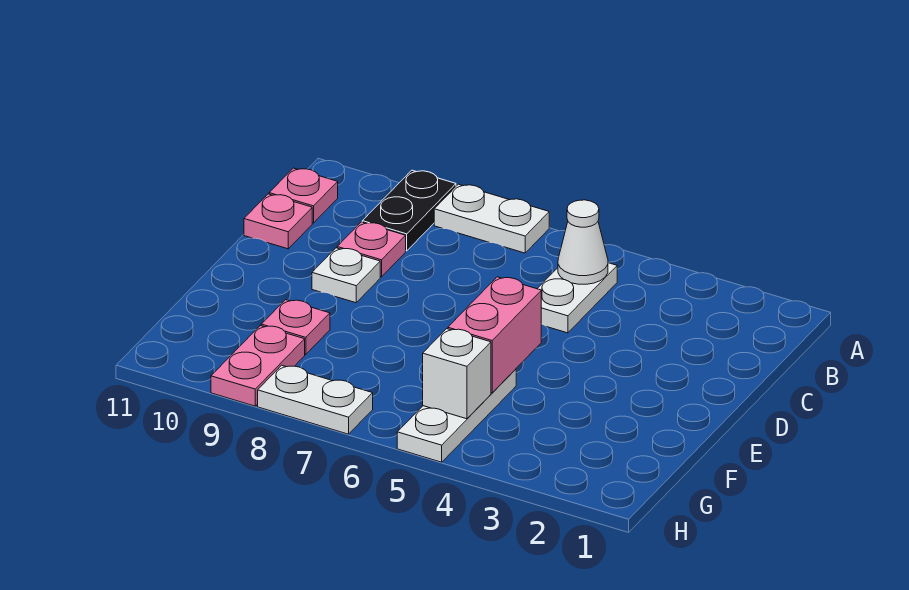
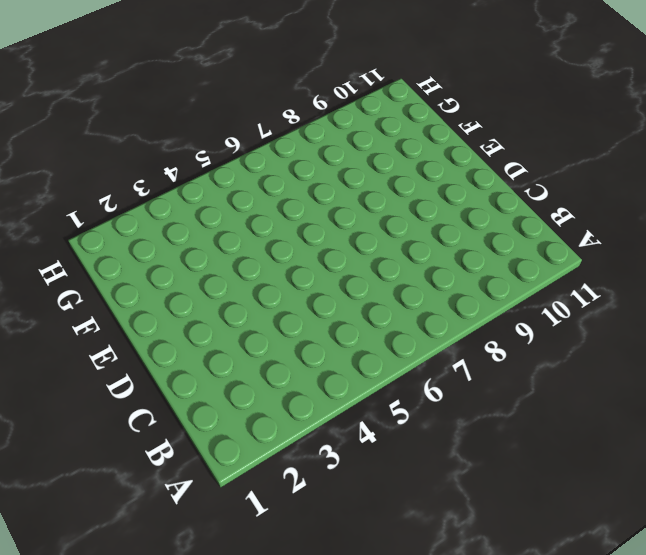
none -> white 1x2 plate [434,184,549,253]
none -> black 1x2 plate [362,170,456,251]
none -> white 1x2 plate [537,263,617,333]

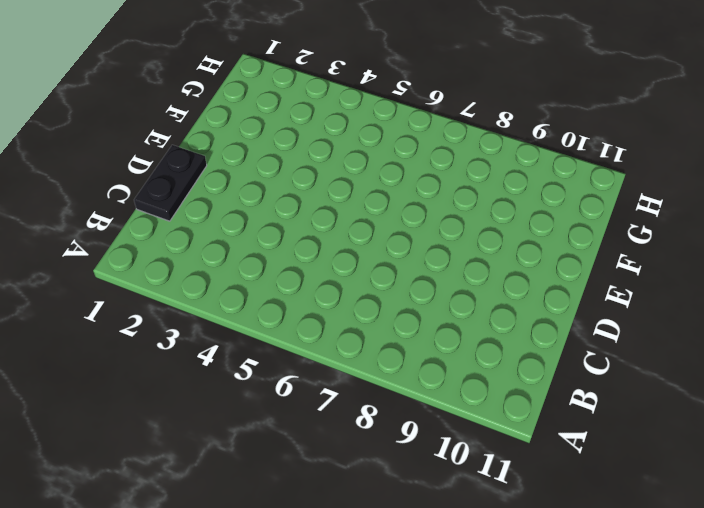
black 1x2 plate [134,145,207,221] -> black 1x2 plate moved to [362,170,456,251]
none -> white 1x2 plate [434,184,549,253]
none -> white 1x2 plate [537,263,617,333]
none -> pink 1x1 plate [269,168,338,223]

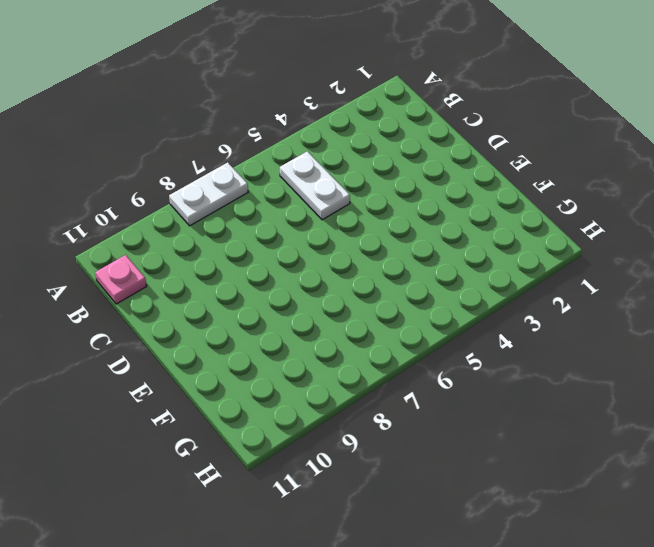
none -> black 1x2 plate [362,170,456,251]
none -> pink 1x1 plate [337,222,406,277]
none -> pink 1x1 plate [244,194,312,249]

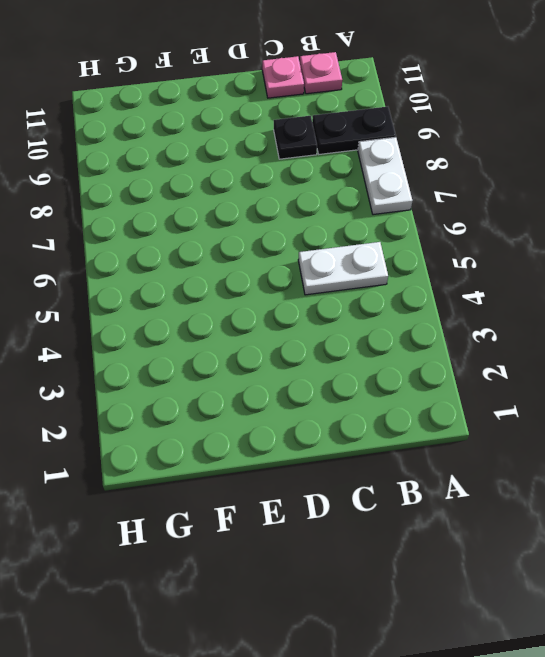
black 1x1 plate [274,116,317,159] -> pink 1x1 plate [337,222,406,277]
none -> white 1x1 plate [312,248,380,303]
none -> white 1x3 plate [397,369,516,462]
none -> pink 1x1 plate [261,300,330,355]

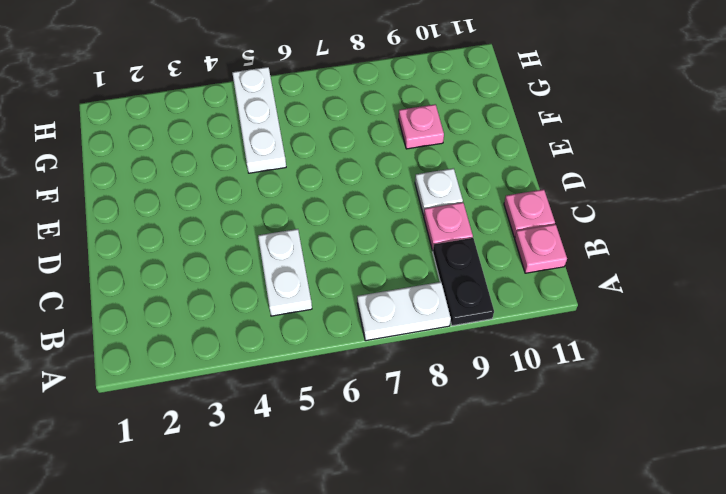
none -> pink 1x2 plate [211,326,305,406]
none -> white 1x2 plate [258,365,373,434]
none -> white 1x1 cone [558,200,608,284]

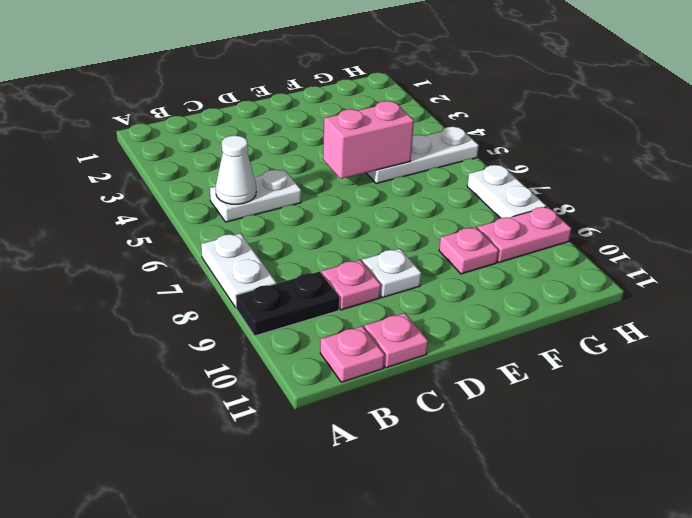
none -> white 1x1 brick [423,329,491,419]

